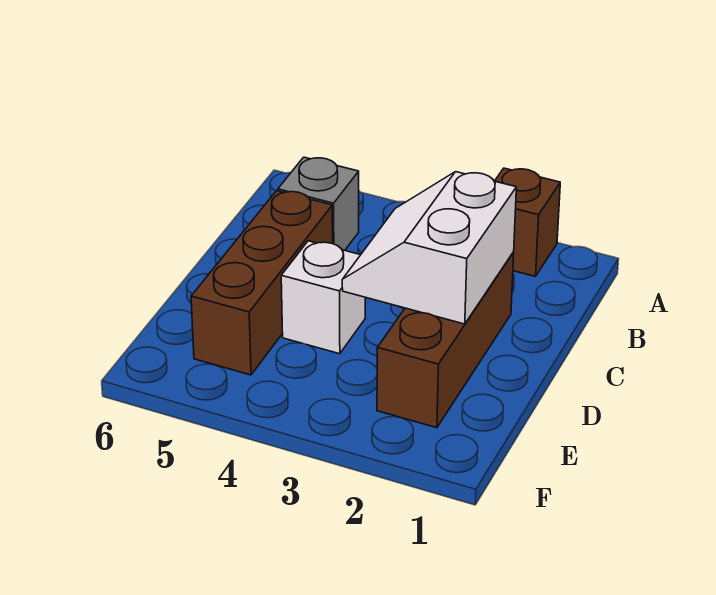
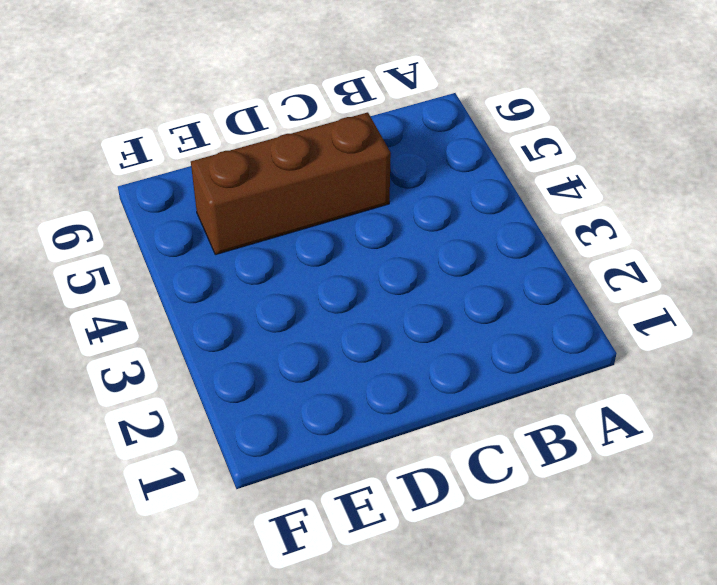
none -> brown 1x1 brick [495,168,560,277]
none -> grey 1x1 brick [278,157,359,250]

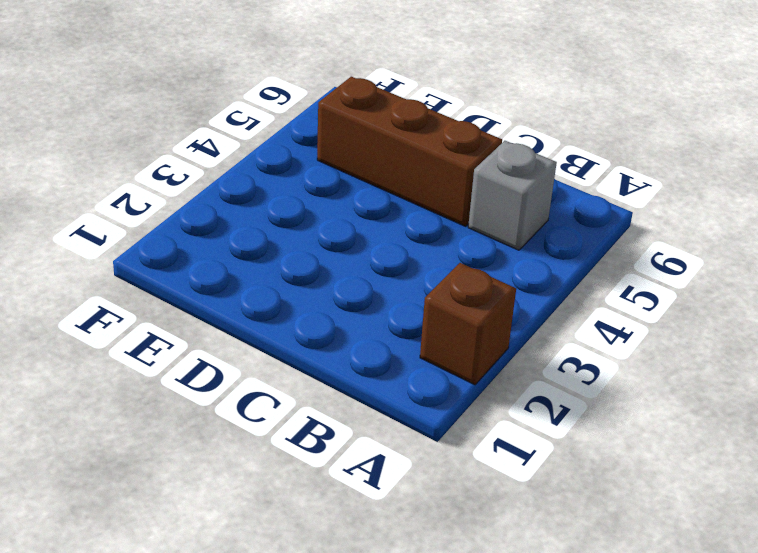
none -> brown 1x3 brick [377,252,514,428]
none -> white 1x1 brick [281,241,365,354]

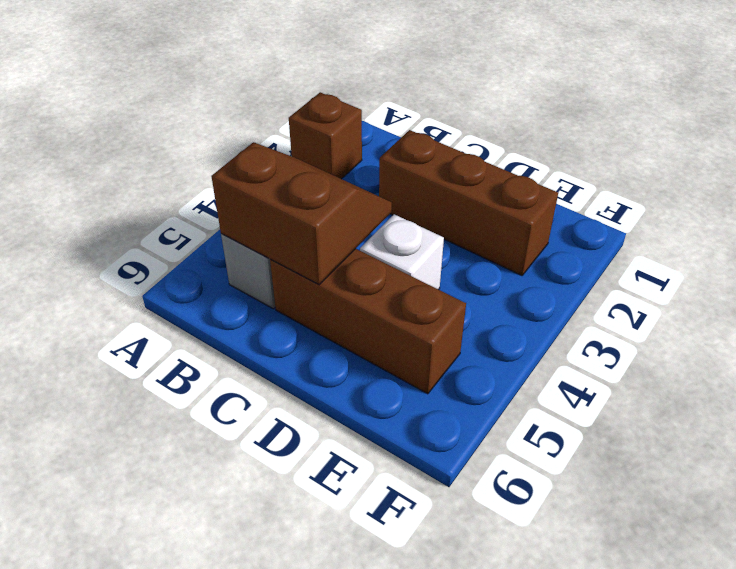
brown 2x2 slope [211,142,392,285] -> none
none -> white 2x2 slope [342,172,516,324]

